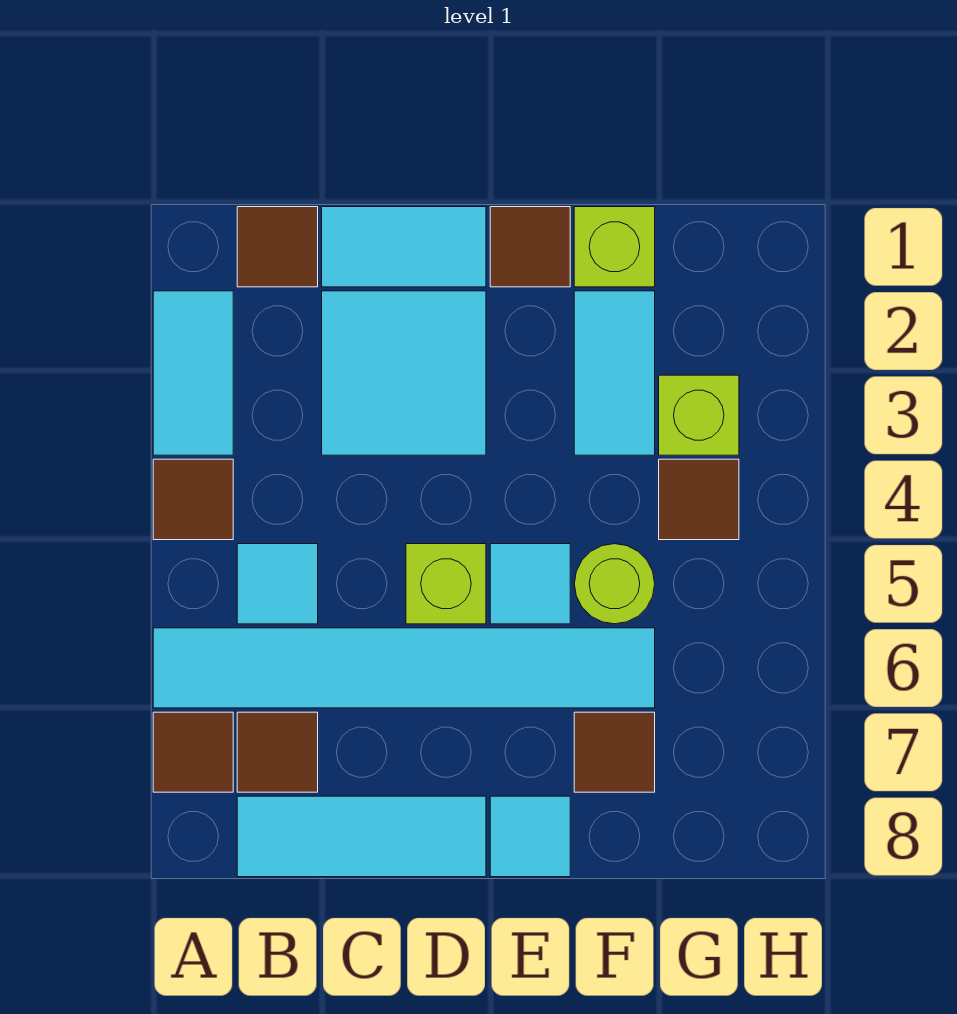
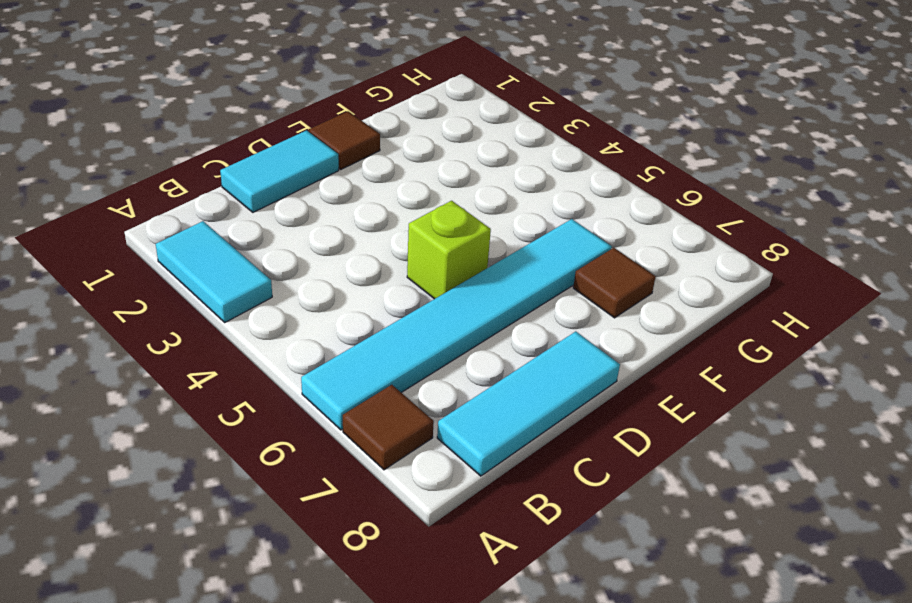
none -> brown 1x1 tile [153,459,233,540]
none -> brown 1x1 tile [237,207,318,287]
none -> cyan 1x1 tile [237,544,318,624]

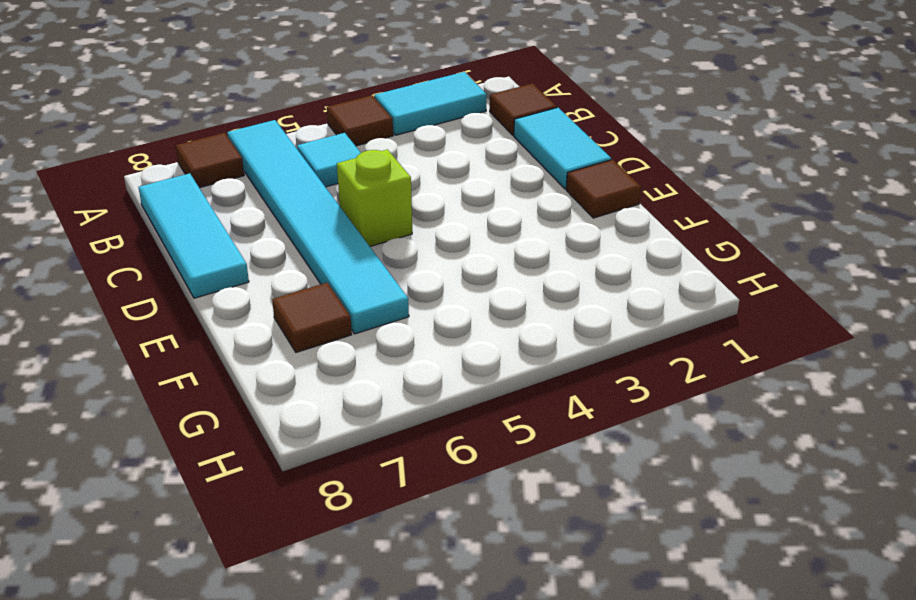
none -> brown 1x1 tile [237,712,318,792]
none -> cyan 2x2 tile [322,291,486,455]
none -> cyan 1x1 tile [490,544,570,624]

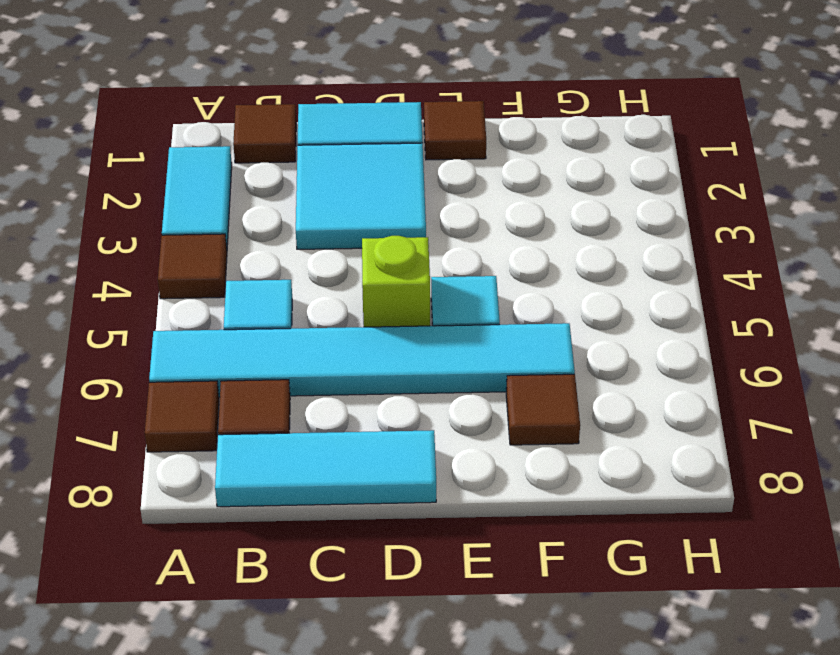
none -> cyan 1x1 tile [490,796,570,877]
none -> lime 1x1 brick [574,207,655,287]
none -> cyan 1x2 tile [574,291,655,455]

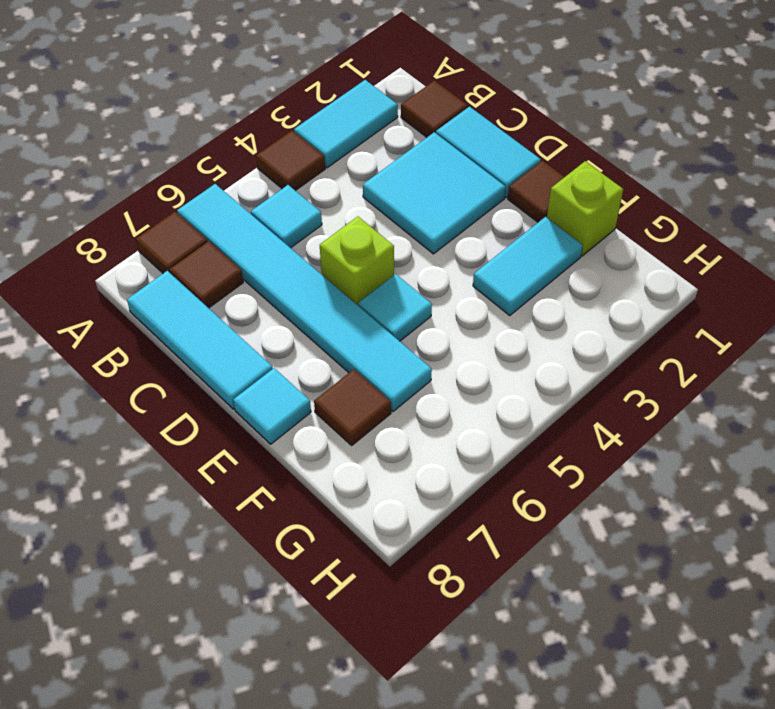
none -> lime 1x1 round brick [574,544,655,624]
none -> lime 1x1 brick [659,375,739,455]
none -> brown 1x1 tile [659,459,739,540]

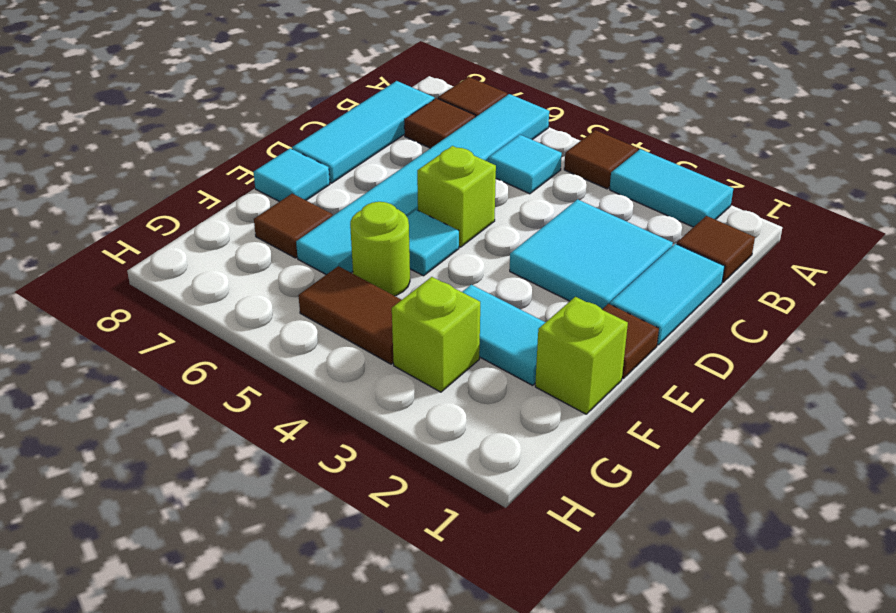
brown 1x2 tile [298,266,401,364] -> brown 1x1 tile [659,459,739,540]

